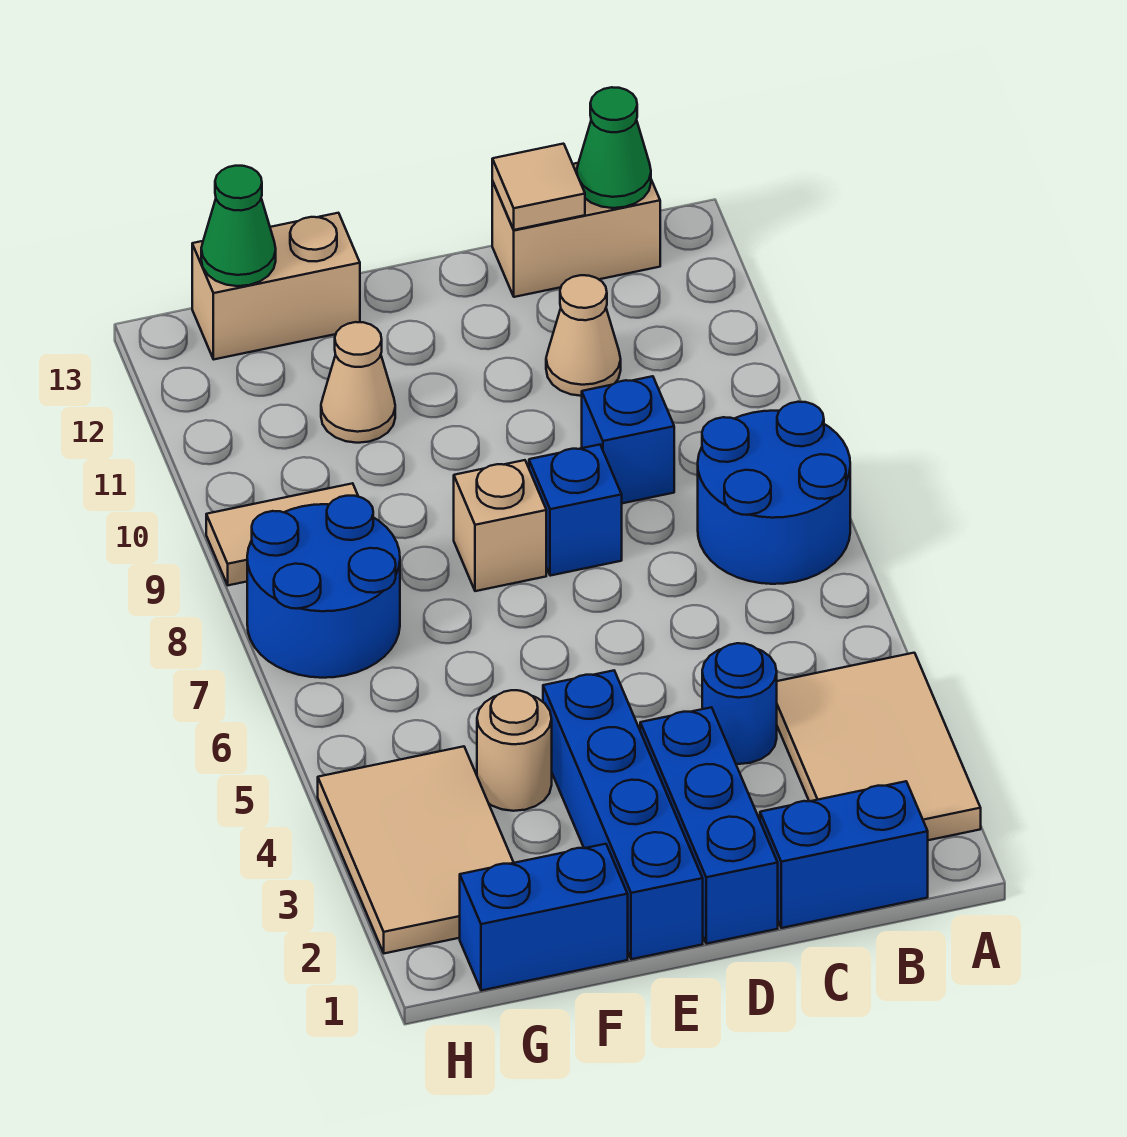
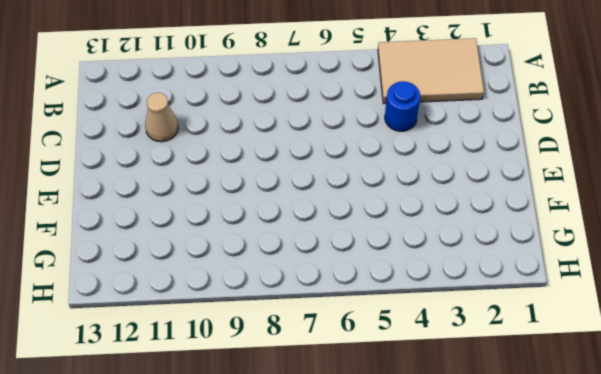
none -> blue 2x2 round brick [698,402,850,584]
none -> blue 1x2 brick [760,781,928,928]
none -> tan 1x2 brick [492,163,660,297]

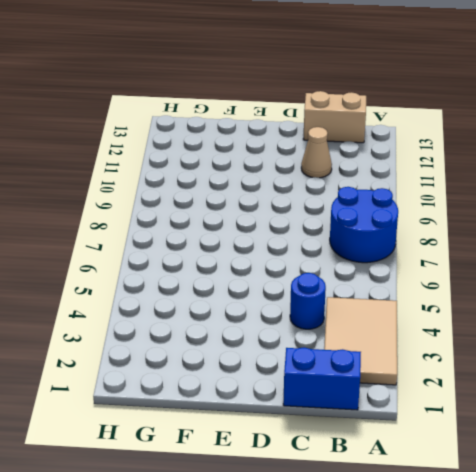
none -> blue 1x1 brick [582,376,674,503]
none -> blue 1x3 brick [640,707,778,944]
none -> blue 1x1 brick [529,445,622,576]

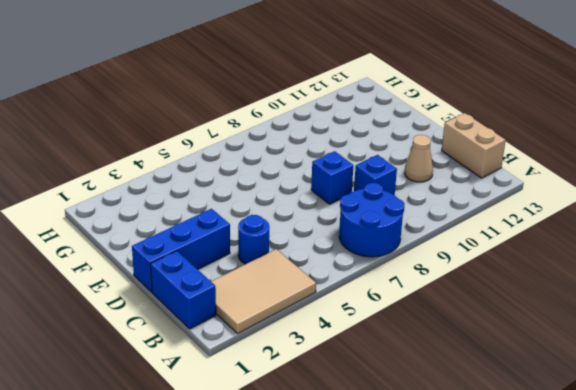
none -> blue 1x4 brick [543,671,703,959]
none -> tan 1x1 brick [454,460,546,591]
none -> blue 1x2 brick [460,844,628,991]

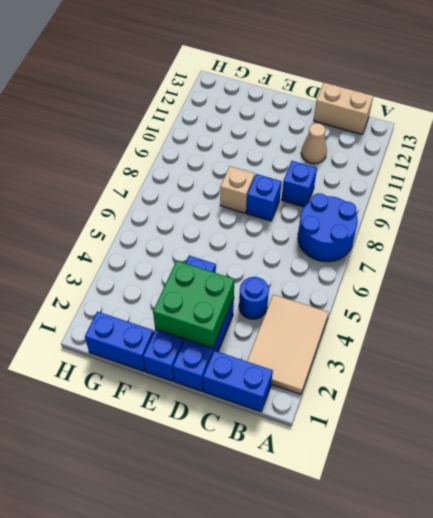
green 2x2 brick [153,261,234,348] -> none
none -> tan 1x1 round brick [477,690,552,811]
none -> tan 1x1 cone [321,322,395,443]
none -> tan 1x2 brick [192,213,360,359]

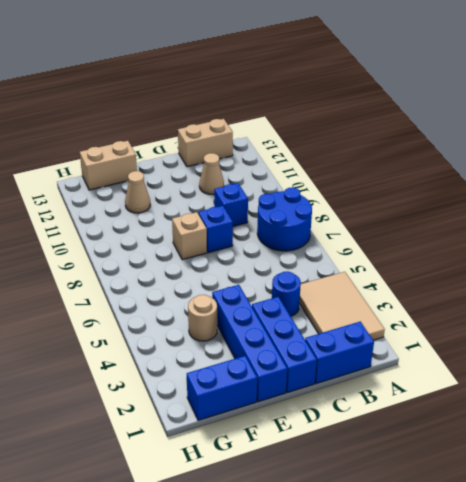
none -> tan 2x3 tile [318,746,514,953]
none -> blue 2x2 round brick [247,496,400,678]
none -> tan 1x2 tile [206,483,358,585]

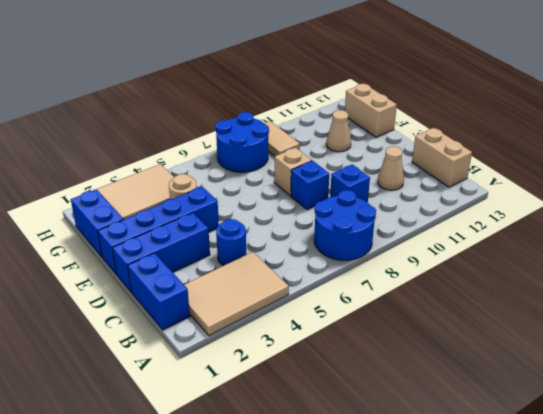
none -> green 1x1 cone [577,87,651,208]
none -> tan 1x1 tile [492,144,585,230]
none -> green 1x1 cone [201,166,276,286]

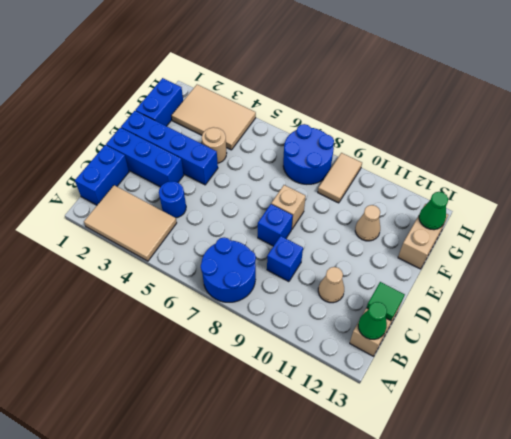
green 1x1 tile [367,282,405,321] -> tan 1x1 tile [492,144,585,230]

